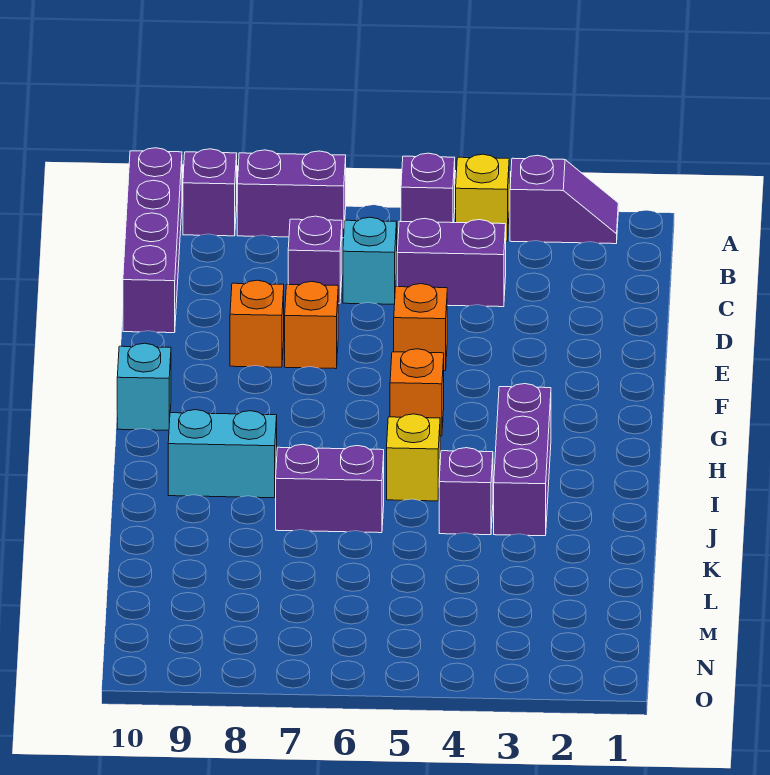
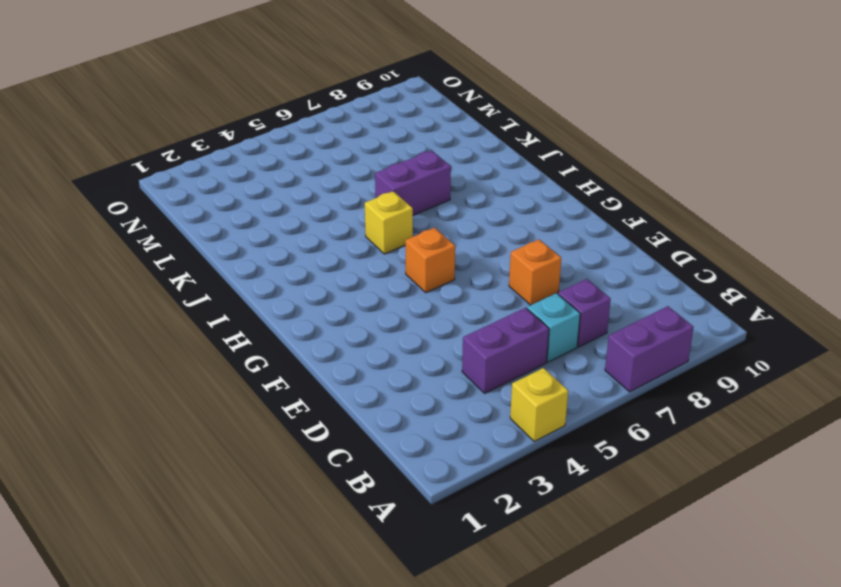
none -> purple 1x2 slope [510,155,618,244]
none -> purple 1x1 brick [401,153,455,223]
none -> purple 1x1 brick [183,149,237,236]

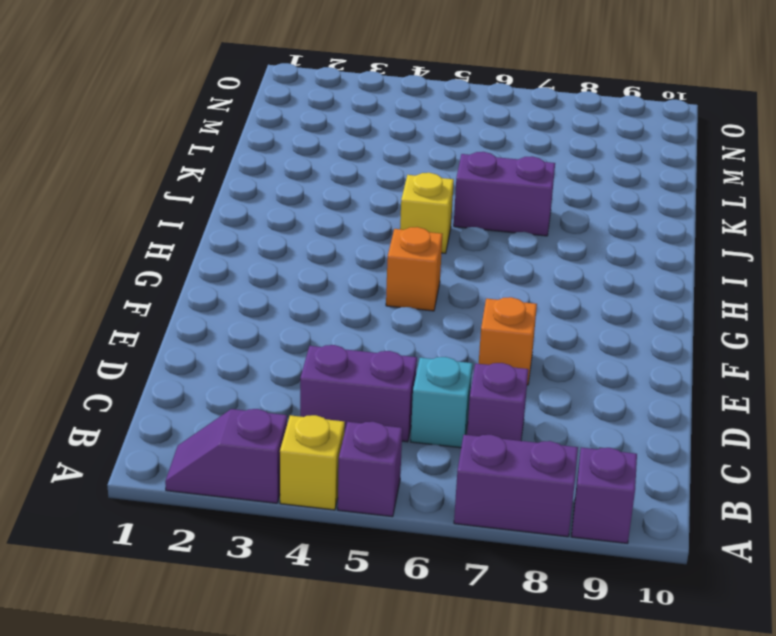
none -> purple 1x4 brick [123,148,182,333]
none -> orange 1x1 brick [394,284,447,371]
none -> orange 1x1 brick [230,280,284,367]

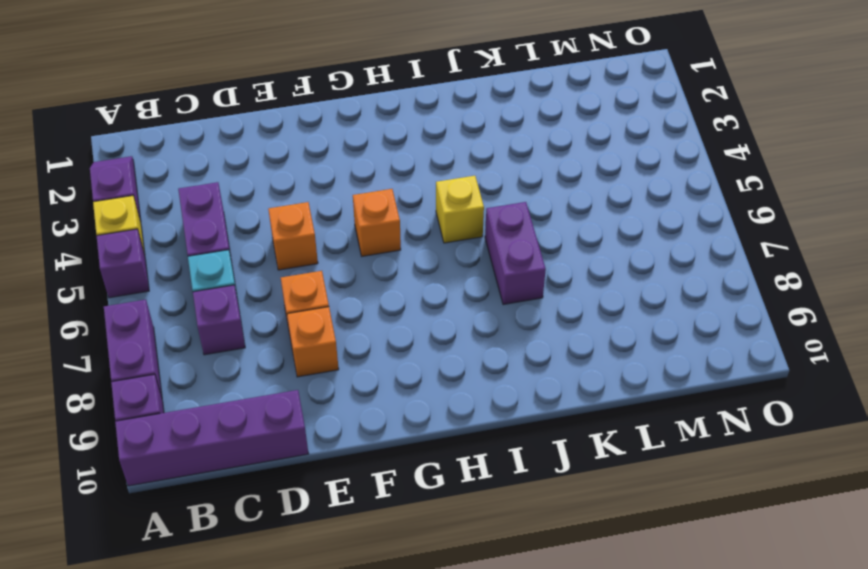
none -> cyan 1x1 brick [117,343,171,430]
none -> purple 1x3 brick [494,384,551,536]
none -> cyan 1x2 brick [168,410,277,498]

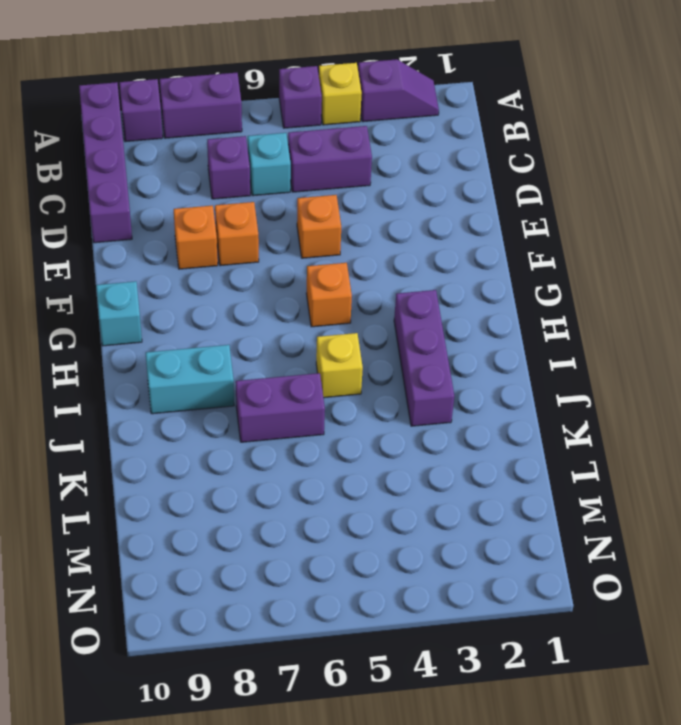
none -> purple 1x1 brick [439,448,493,535]

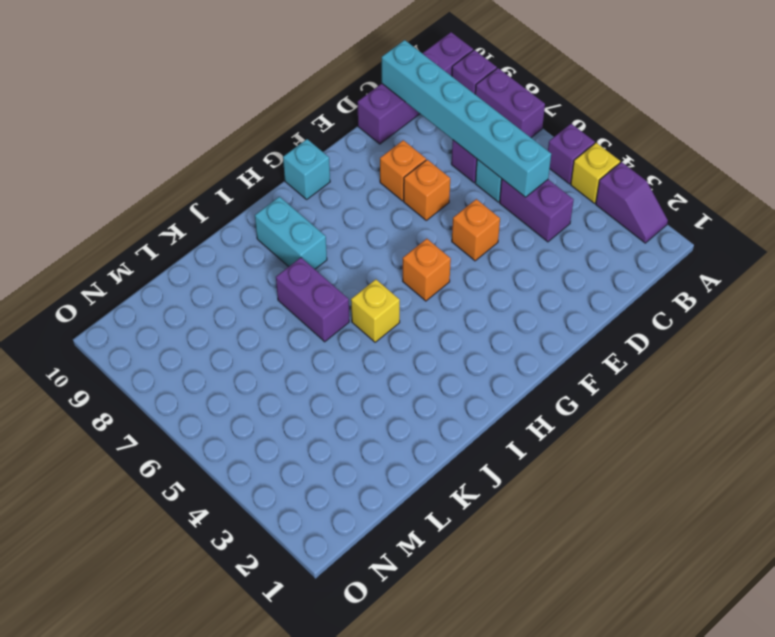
cyan 1x6 brick [382,40,551,197] -> none
none -> purple 1x3 brick [494,384,551,536]
none -> purple 1x1 brick [439,448,493,535]

